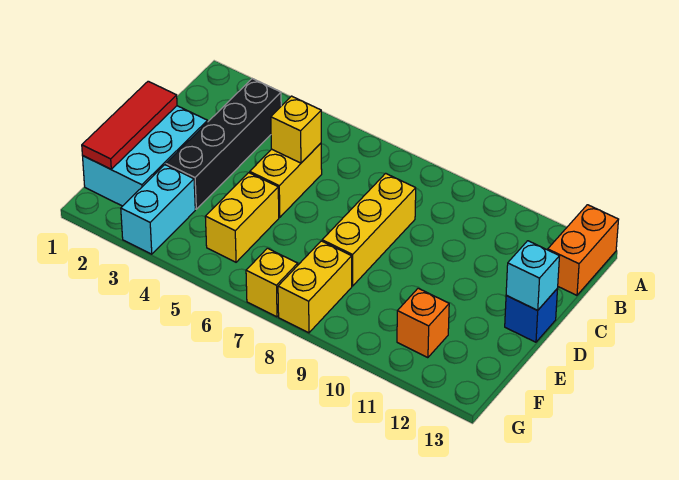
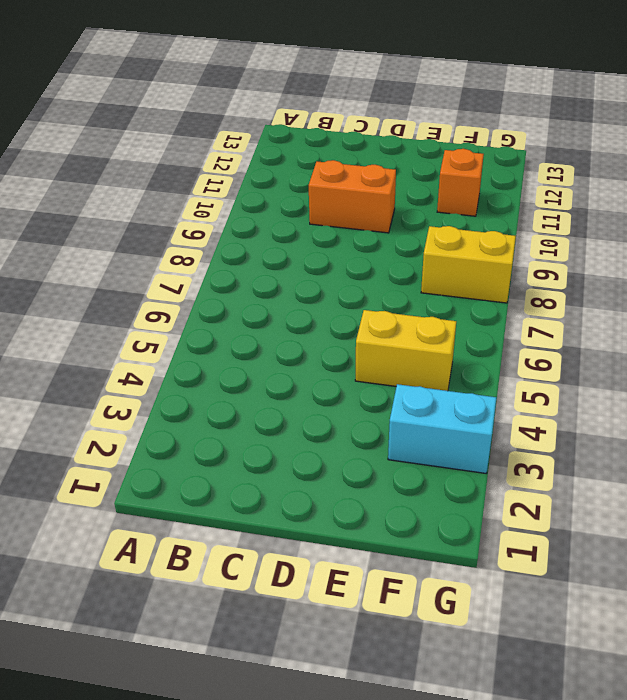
orange 1x2 brick [309,160,396,233] -> orange 1x2 brick moved to [548,205,619,295]
none -> black 1x4 brick [166,79,281,209]
none -> yellow 1x2 brick [250,143,322,217]
none -> yellow 1x3 brick [322,173,416,286]

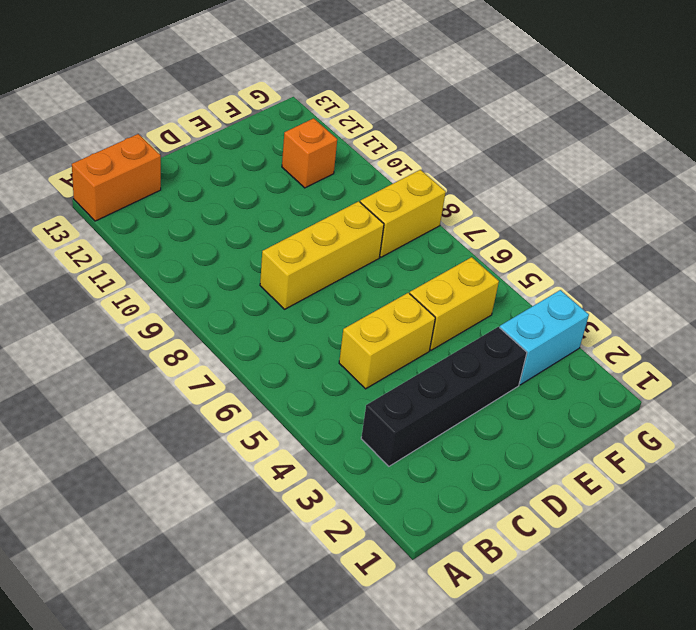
none -> cyan 2x3 brick [83,106,208,206]
none -> blue 1x1 brick [505,288,558,342]
none -> yellow 1x1 brick [246,248,298,317]

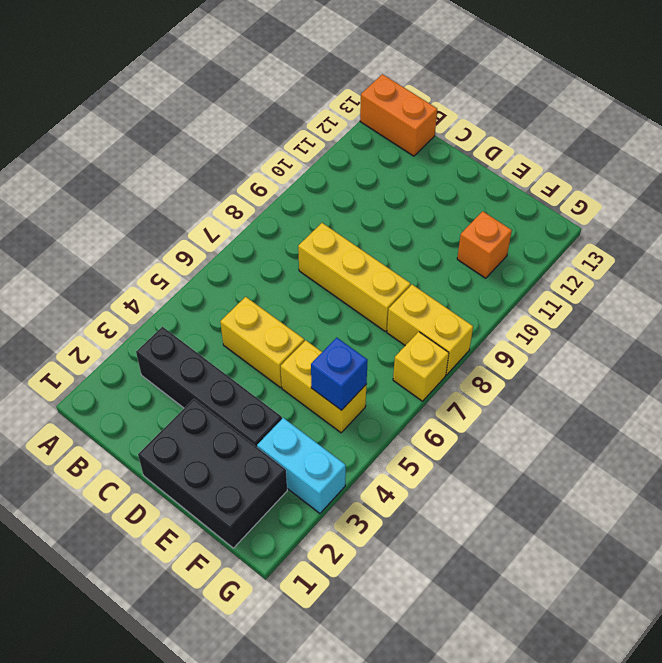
black 2x3 brick [138,399,287,548] -> cyan 2x3 brick [83,106,208,206]
blue 1x1 brick [311,338,368,410] -> blue 1x1 brick moved to [505,288,558,342]
none -> yellow 1x1 brick [271,96,321,163]
none -> red 1x3 tile [82,81,177,169]
none -> cyan 1x1 brick [506,241,559,310]

